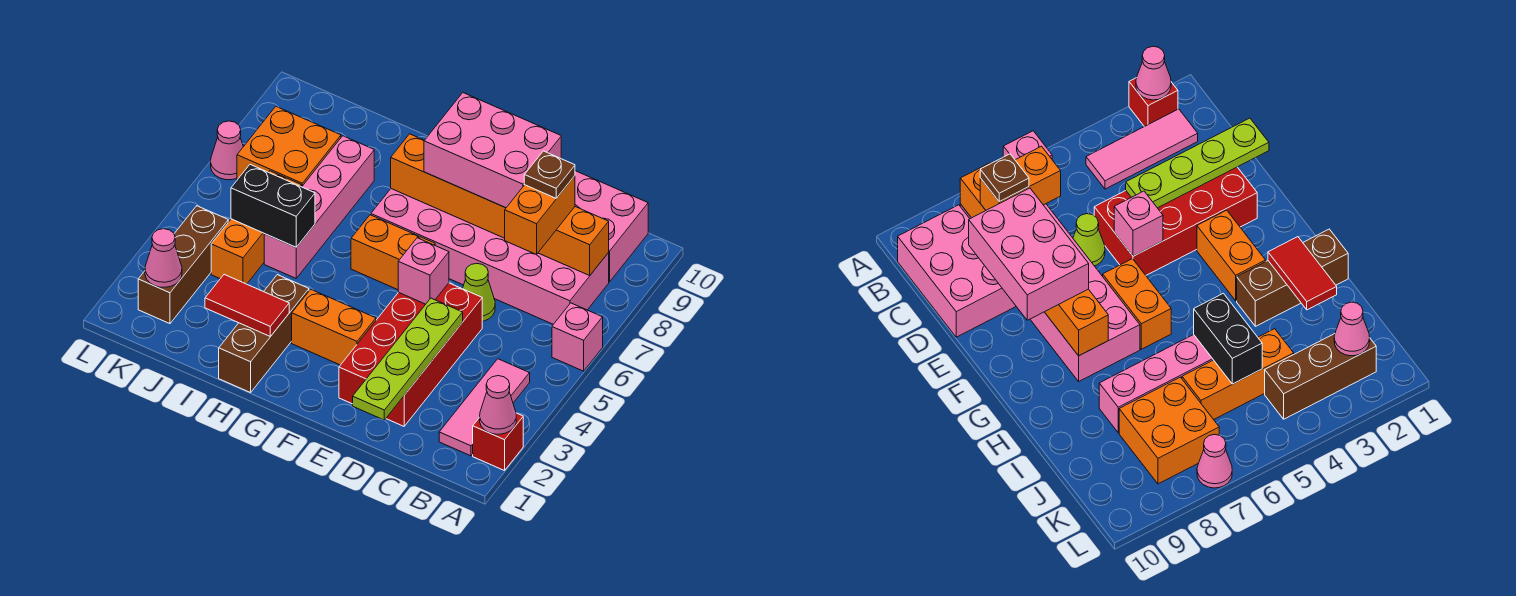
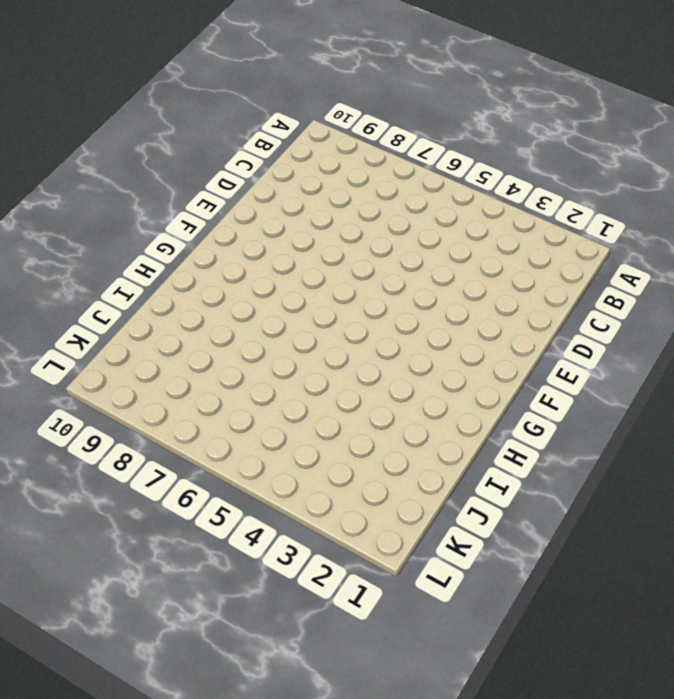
none -> red 1x1 brick [473,413,523,471]
none -> pink 1x1 brick [552,303,603,371]
none -> pink 1x3 tile [439,359,530,456]

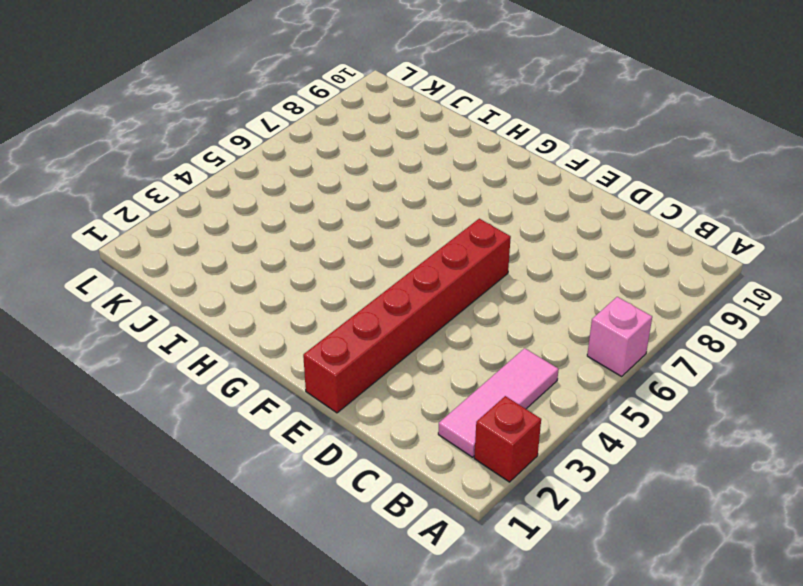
red 1x6 brick [303,219,511,413] -> red 2x4 brick [339,283,482,426]
none -> pink 2x6 brick [371,189,609,324]
none -> pink 2x3 brick [575,171,648,282]
none -> lime 1x1 cone [463,263,495,321]

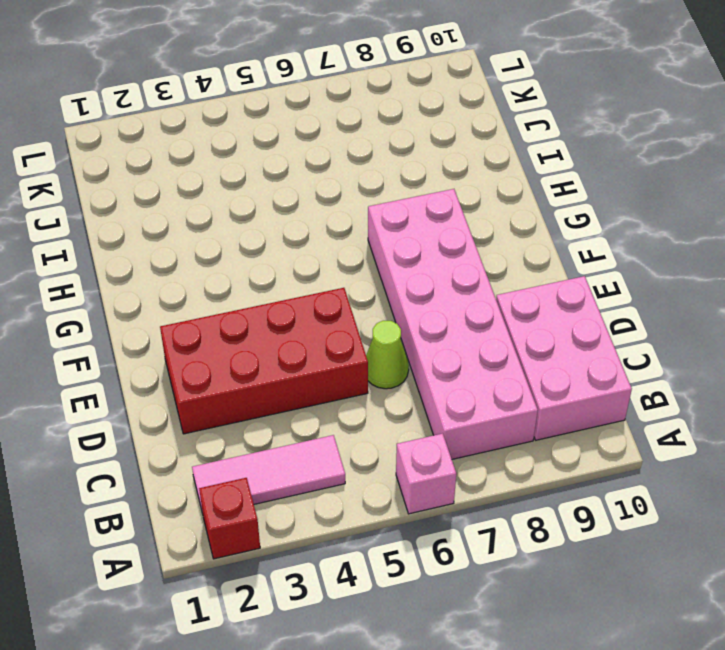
none -> orange 1x2 brick [292,289,376,365]
none -> orange 1x2 brick [351,215,435,290]
none -> brown 1x3 brick [219,275,309,393]

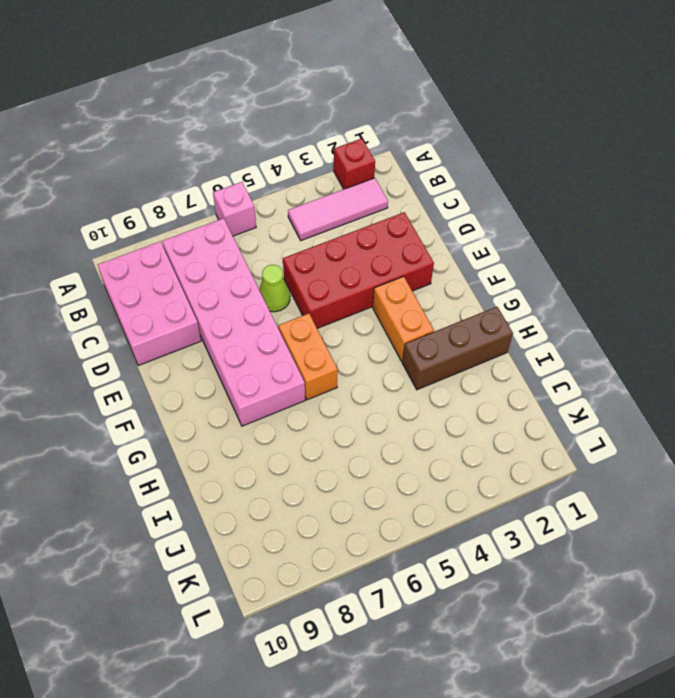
none -> pink 1x4 brick [264,136,374,278]
none -> orange 1x3 brick [211,171,301,284]
none -> orange 2x2 brick [237,107,341,187]

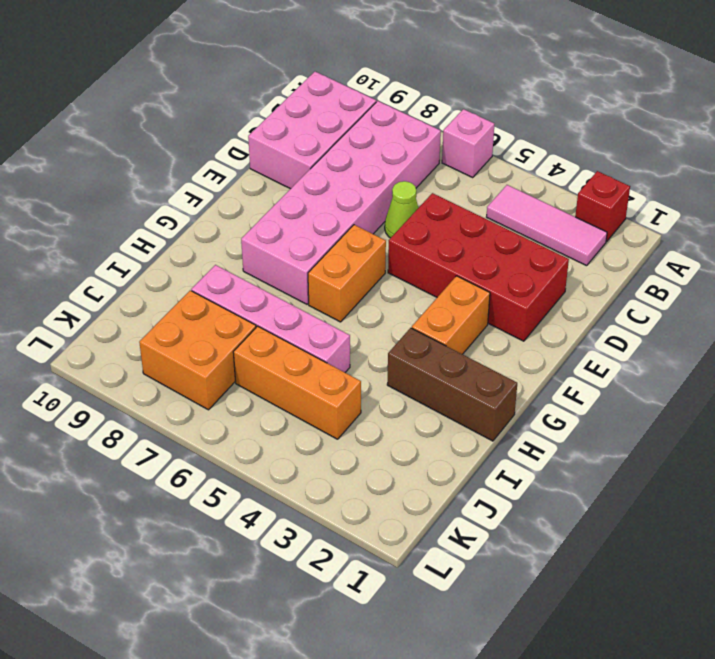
none -> brown 1x3 brick [138,206,228,324]
none -> pink 1x1 cone [211,121,243,180]
none -> pink 1x1 cone [480,376,516,434]

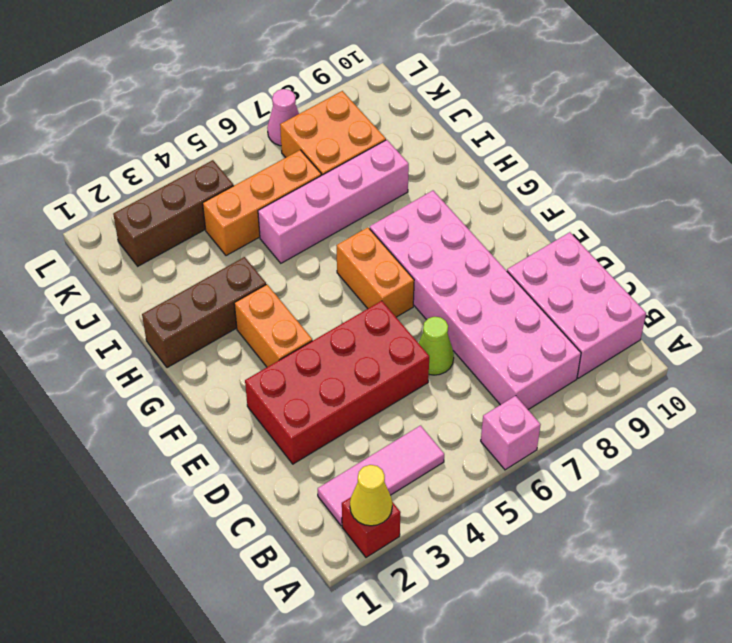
yellow 1x1 cone [350,465,392,526] -> pink 1x1 cone [480,376,516,434]
none -> orange 1x6 brick [391,134,609,275]
none -> lime 1x4 plate [353,298,463,420]
none -> pink 1x1 brick [398,238,449,304]

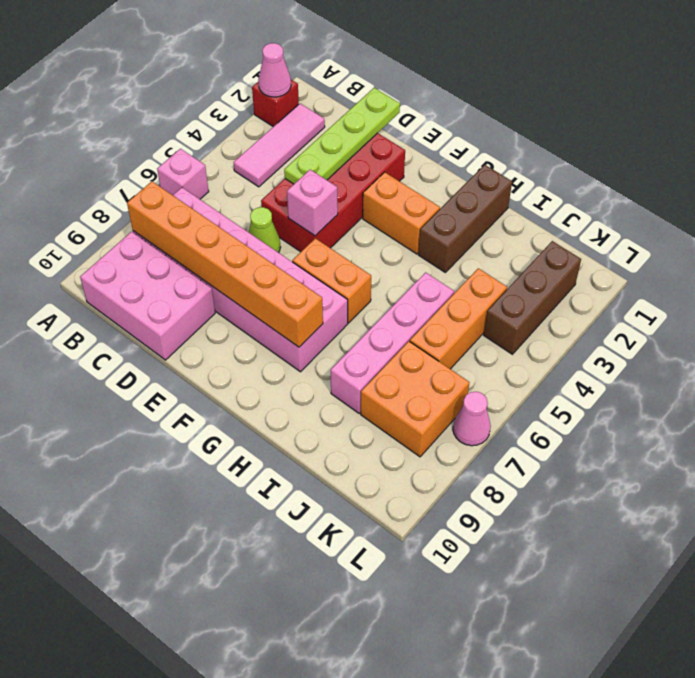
none -> red 1x2 tile [205,275,289,337]
none -> black 1x2 brick [231,165,315,247]
none -> pink 1x1 cone [145,229,182,287]

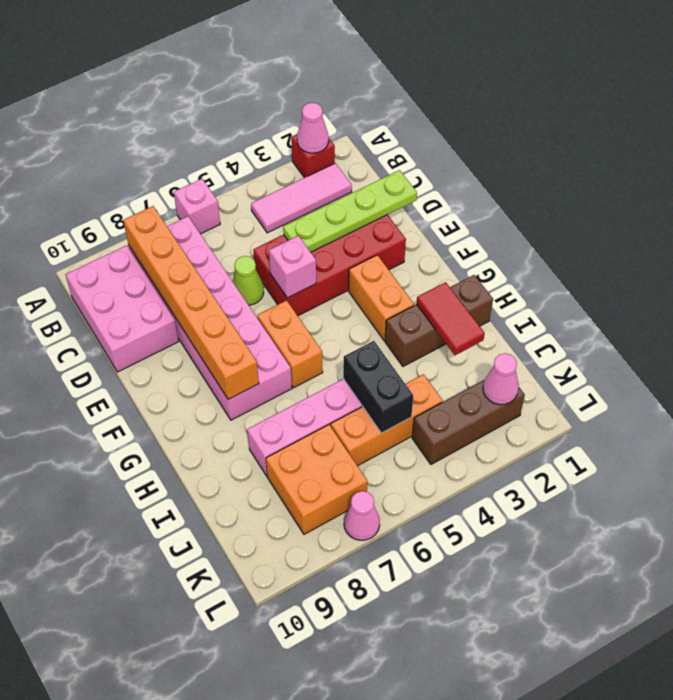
none -> orange 1x2 brick [505,176,575,255]
none -> pink 2x3 brick [424,93,561,208]
none -> brown 1x1 plate [524,151,575,198]

